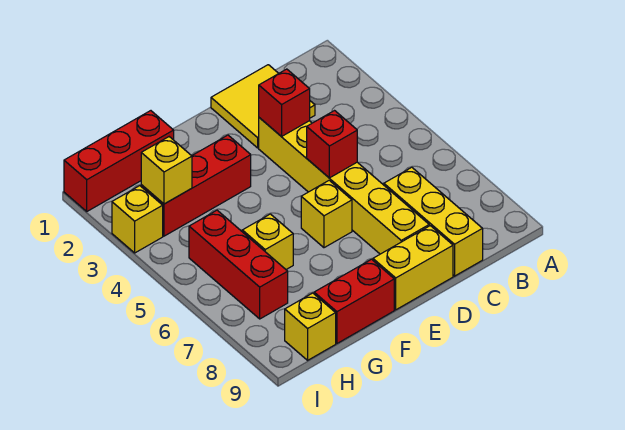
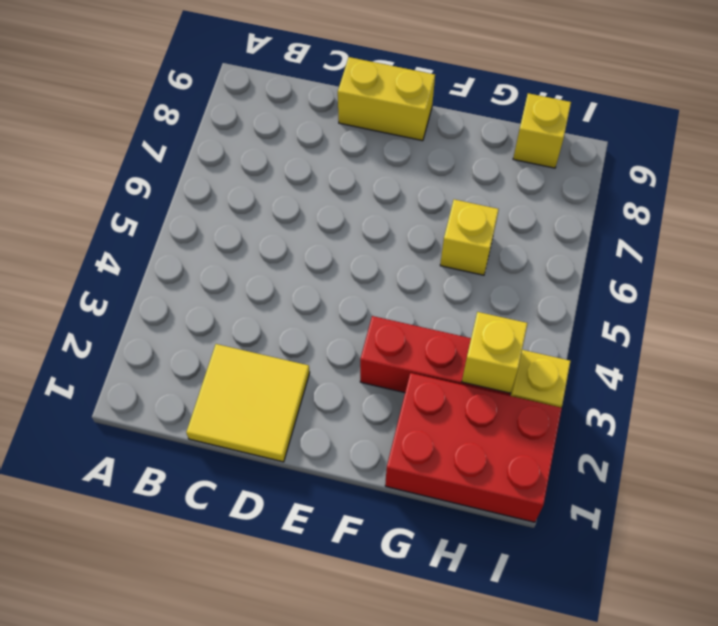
red 2x3 brick [385,373,562,522] -> red 1x3 brick [64,111,174,211]
none -> yellow 1x3 brick [384,167,483,276]
none -> yellow 1x6 brick [259,118,429,254]
none -> yellow 1x1 brick [301,180,352,248]

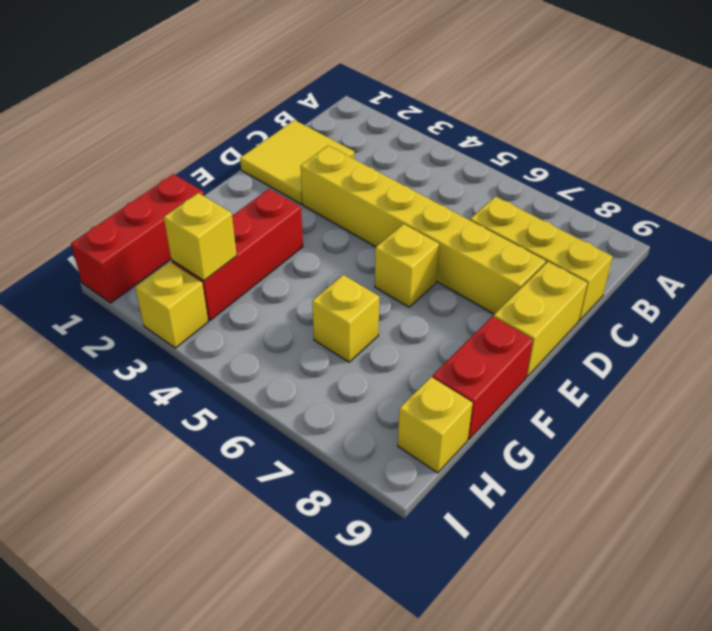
none -> red 1x3 brick [189,210,288,319]
none -> red 1x1 brick [259,69,310,137]
none -> red 1x1 brick [307,111,357,178]

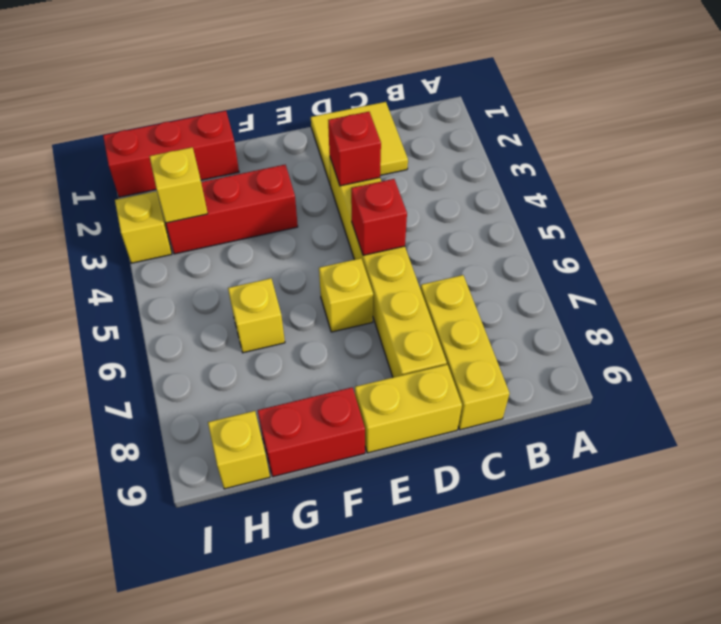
none -> red 1x3 brick [189,210,288,319]

